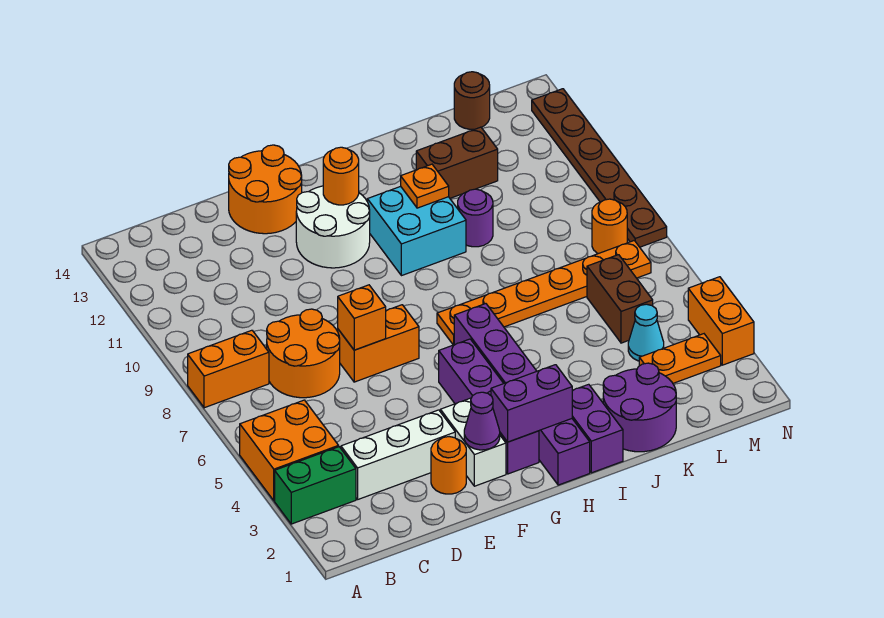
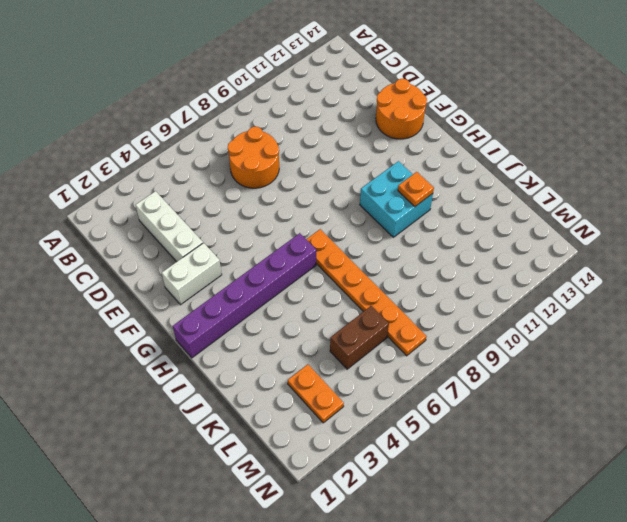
none -> green 1x2 brick [275,447,356,524]
none -> orange 2x2 brick [240,400,339,501]
none -> orange 1x2 brick [188,330,269,408]
none -> orange 1x1 round brick [431,437,466,494]

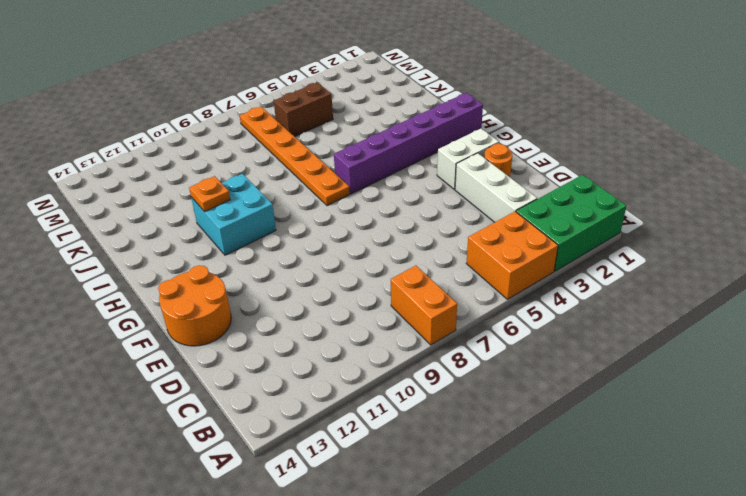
green 2x3 brick [516,175,626,271] -> green 1x2 brick [275,447,356,524]
none -> orange 2x2 round brick [267,309,340,398]
none -> orange 1x2 brick [338,305,419,382]
none -> white 2x2 round brick [296,186,370,268]
none -> purple 1x4 brick [439,339,539,474]

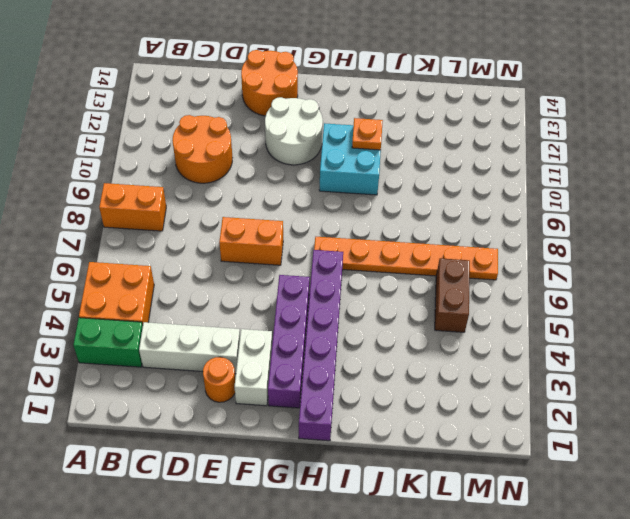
orange 2x2 round brick [172,115,232,183] -> orange 2x2 round brick moved to [267,309,340,398]
none -> purple 1x2 brick [572,384,623,473]
none -> purple 2x2 round brick [603,363,676,452]
none -> purple 1x1 round brick [458,189,493,247]
none -> brown 1x2 brick [416,127,498,198]

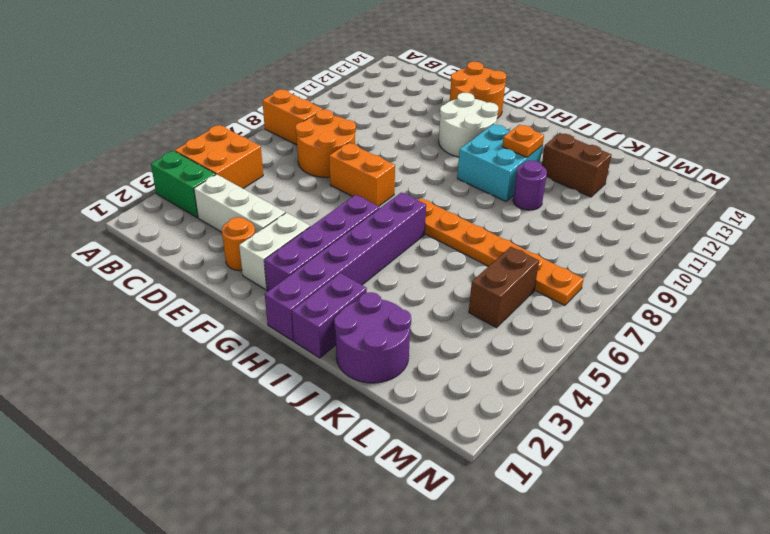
none -> orange 1x2 plate [639,334,721,383]
none -> cyan 1x1 cone [628,304,664,361]
none -> brown 1x1 round brick [454,72,490,129]
none -> orange 1x1 round brick [592,199,627,254]

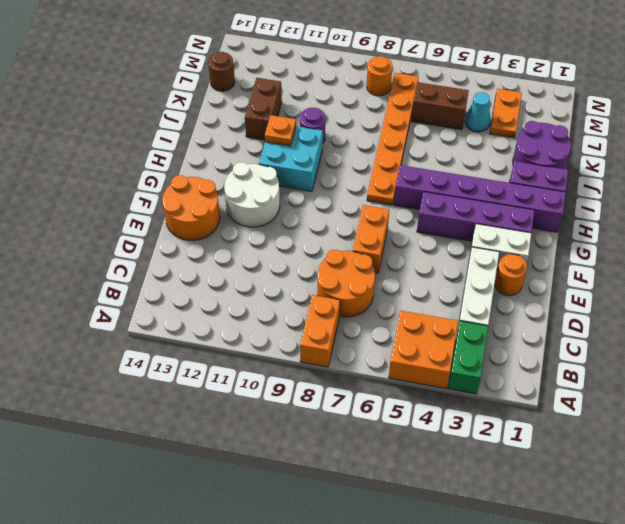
none -> orange 1x2 brick [688,277,754,365]
none -> brown 1x6 plate [532,89,667,247]
none -> orange 1x1 brick [338,285,386,350]
none -> purple 1x1 cone [464,392,500,450]

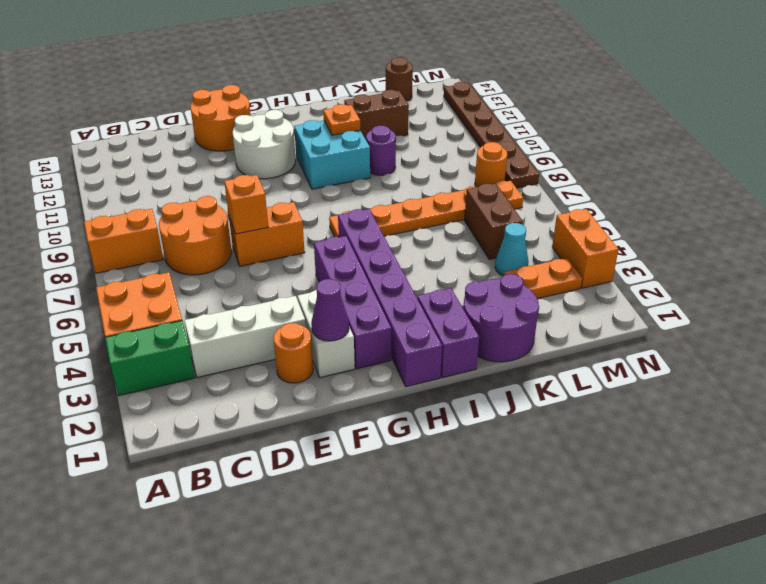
none -> purple 1x2 brick [491,365,572,442]
none -> orange 1x1 round brick [323,147,359,205]

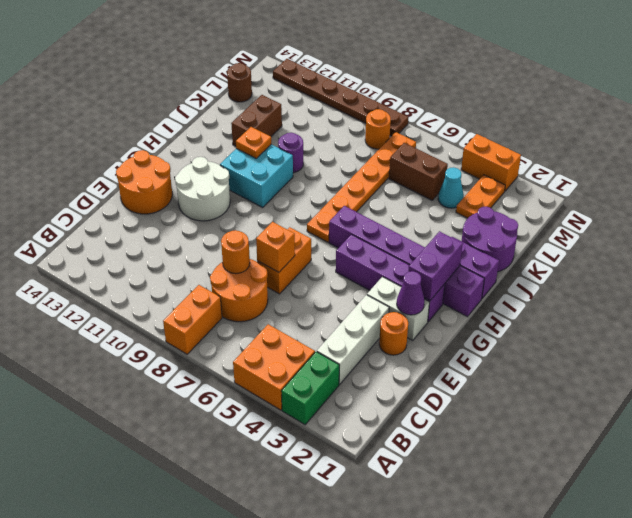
orange 1x1 round brick [221,230,250,274] -> orange 1x1 round brick moved to [323,147,359,205]

